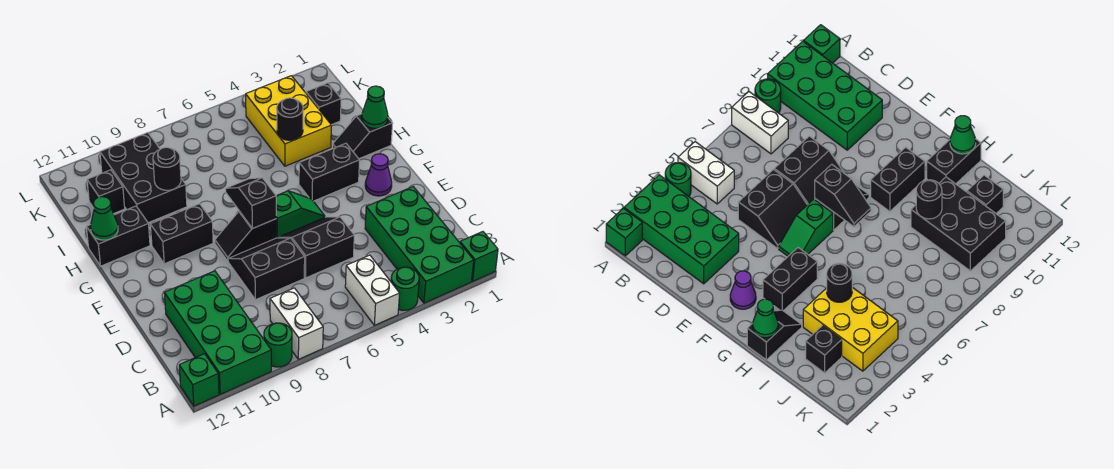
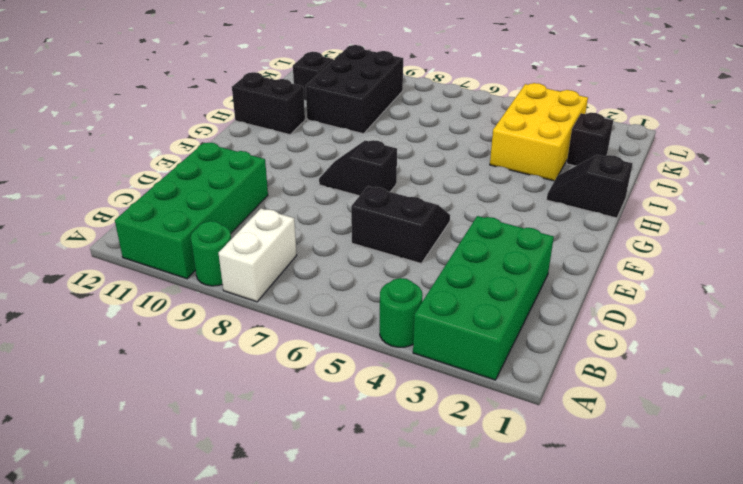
none -> green 1x1 brick [460,232,498,281]
none -> white 1x2 brick [345,255,400,325]
none -> green 1x1 brick [179,354,219,406]

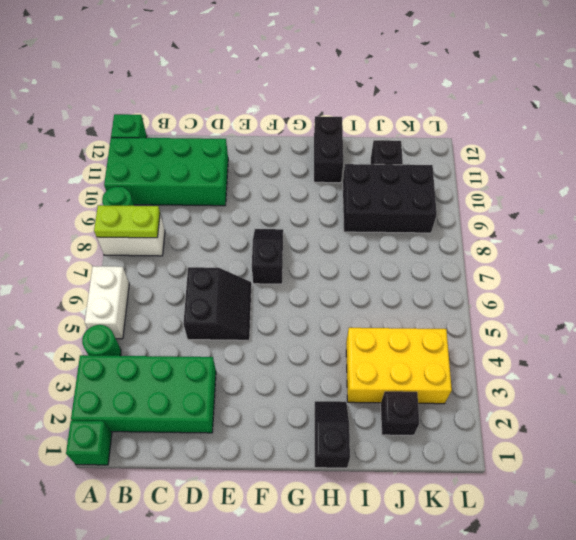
white 1x2 brick [85,266,129,339] -> white 1x2 brick turned to [345,255,400,325]
lime 1x2 plate [94,205,160,238] -> none
none -> black 2x2 slope [228,238,305,300]
none -> purple 1x1 cone [365,154,392,196]
none -> green 1x2 slope [276,191,325,238]

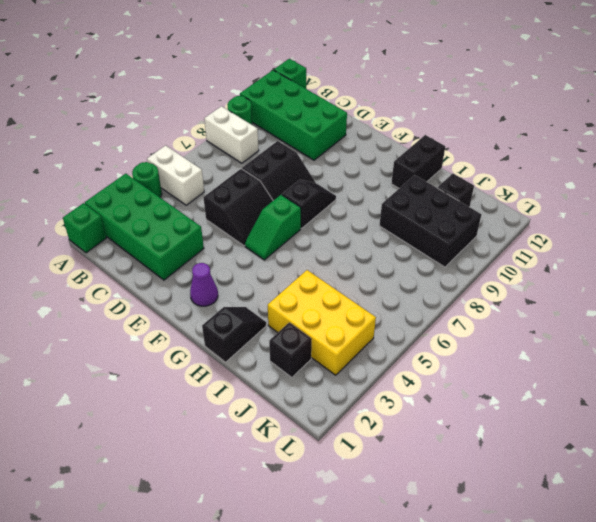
none -> black 1x2 brick [299,143,360,201]
none -> black 1x2 brick [150,204,213,264]
none -> black 1x2 slope [226,178,276,229]

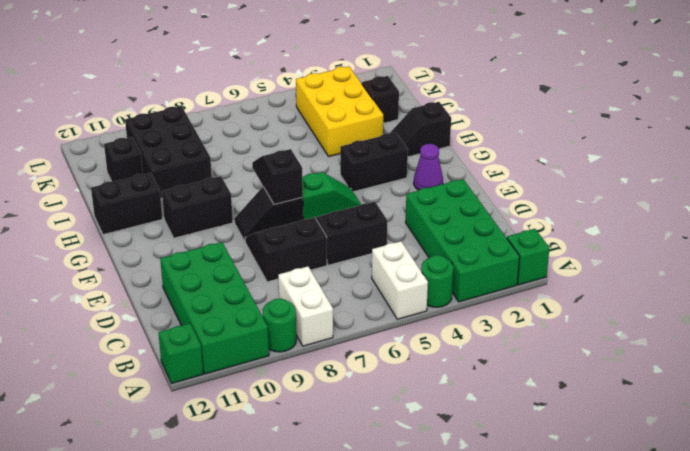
none -> green 1x1 cone [362,86,388,128]
none -> green 1x1 cone [91,197,118,240]
none -> black 1x1 round brick [277,98,303,140]

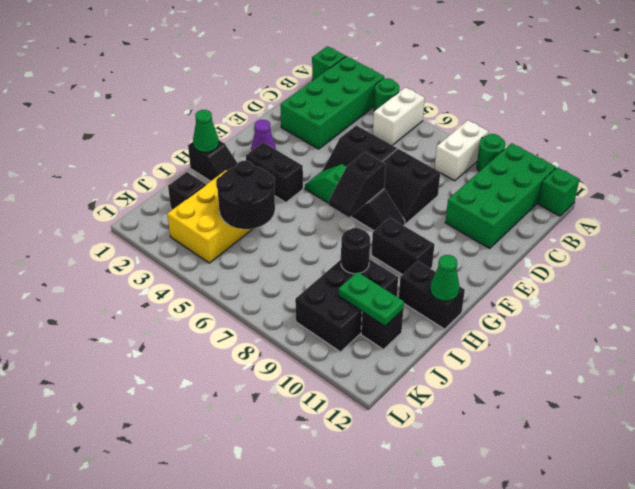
black 2x2 round brick [216,160,275,229] -> black 1x1 round brick [277,98,303,140]
green 1x2 plate [339,272,404,326] -> none

